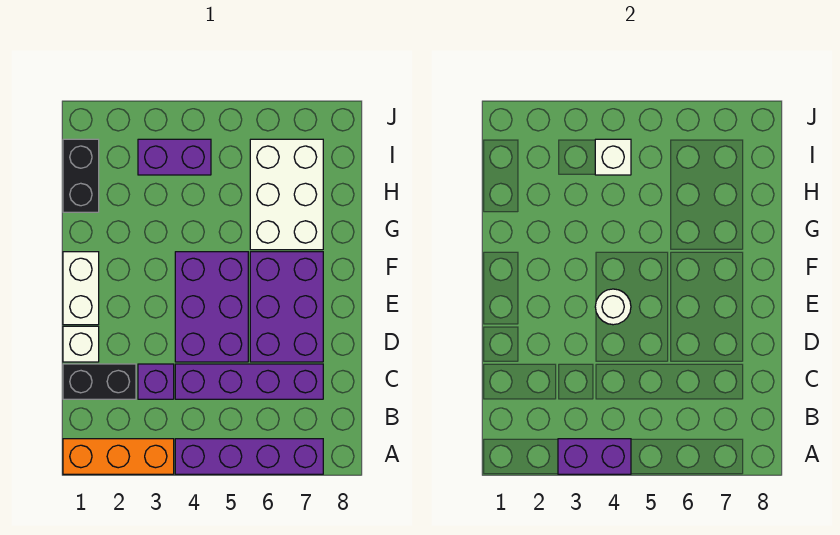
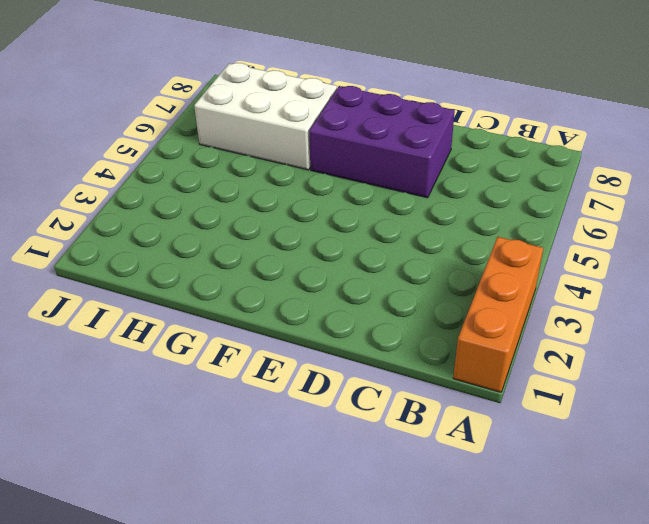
none -> purple 1x4 brick [175,439,323,474]
none -> black 1x2 brick [63,364,136,399]
none -> purple 1x1 brick [138,364,174,399]

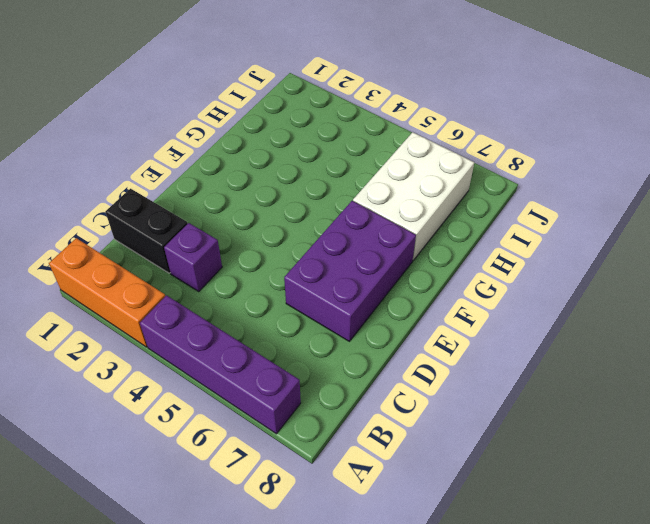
none -> purple 1x4 brick [175,364,323,399]
none -> white 1x1 brick [63,326,99,362]
none -> purple 2x3 brick [175,252,248,362]

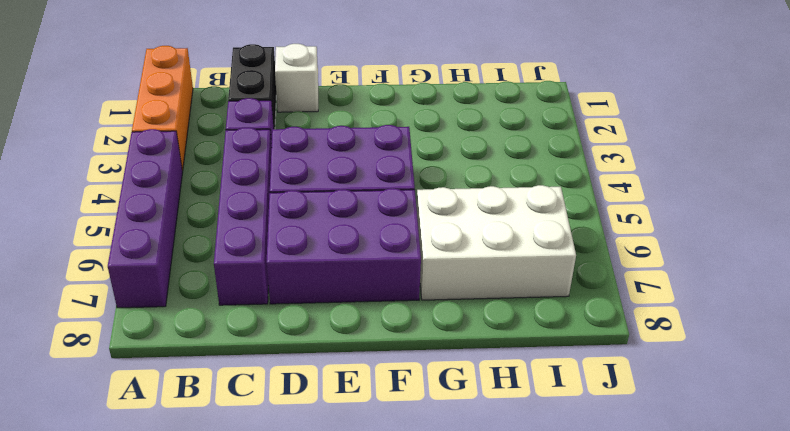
none -> white 1x2 brick [63,252,99,325]
none -> black 1x2 brick [63,139,99,212]
none -> purple 1x2 brick [138,139,211,175]

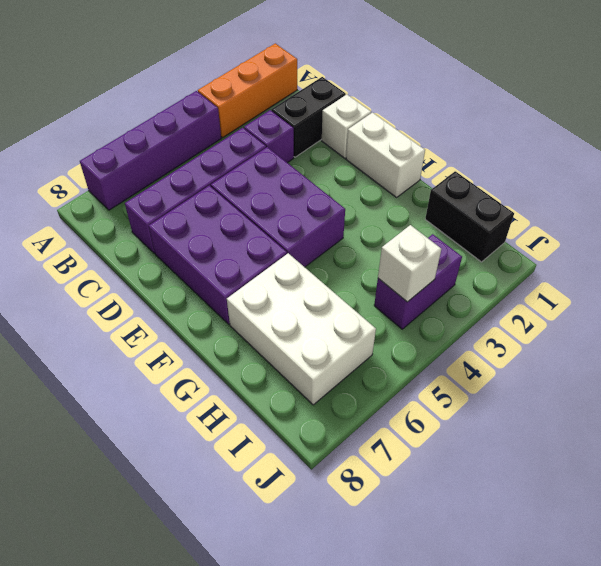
none -> purple 1x2 brick [558,439,631,474]
none -> white 1x1 round brick [595,289,631,325]

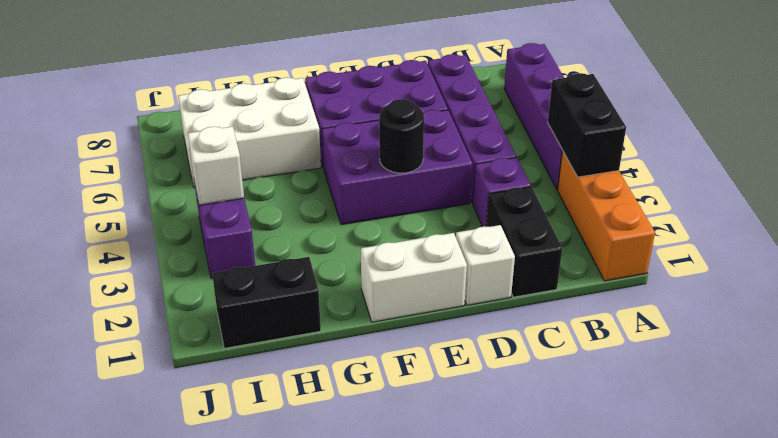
black 1x2 brick [548,73,626,177] -> purple 1x2 brick [558,439,631,474]
black 1x1 round brick [379,99,424,173] -> white 1x1 round brick [595,289,631,325]

